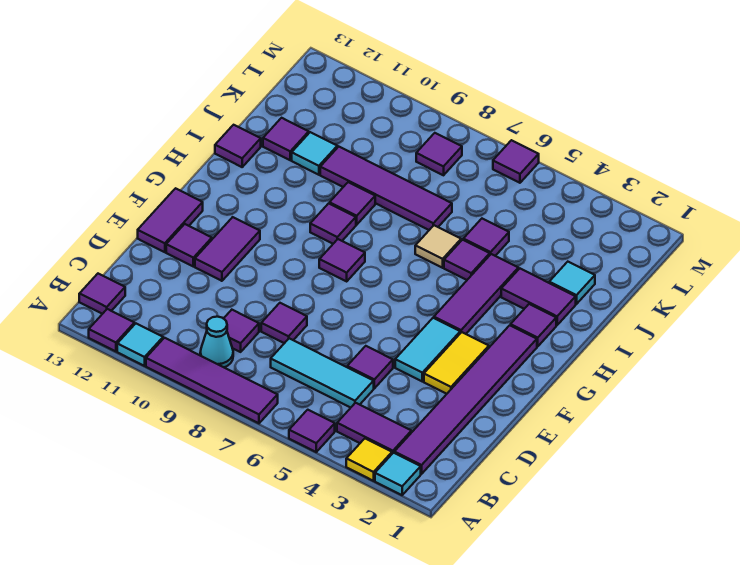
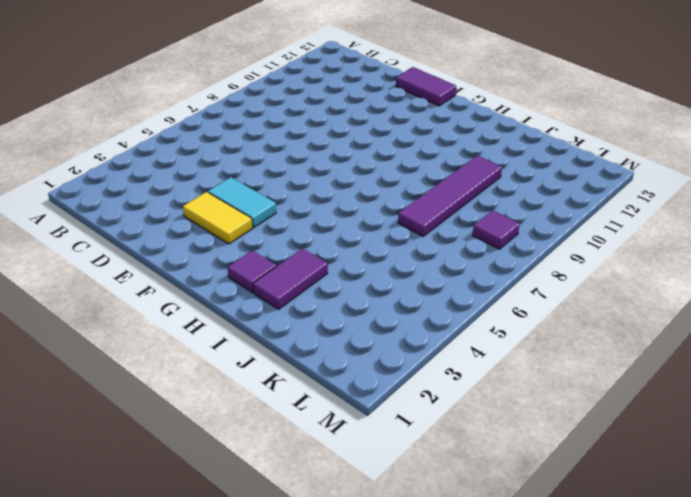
none -> cyan 1x1 tile [375,453,421,495]
none -> yellow 1x1 tile [346,439,392,481]
none -> purple 1x1 tile [289,410,335,452]
none -> purple 1x4 tile [146,338,278,423]

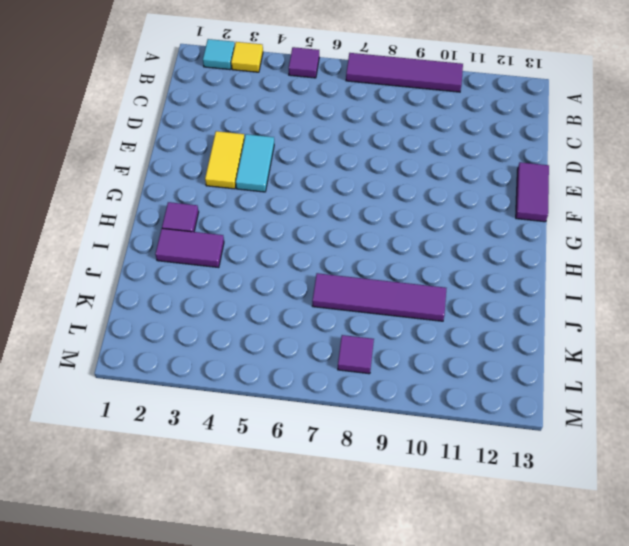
none -> cyan 1x1 tile [117,324,163,366]
none -> purple 1x1 tile [89,309,134,351]
none -> purple 1x6 tile [394,325,537,474]
none -> purple 1x2 tile [337,403,411,454]

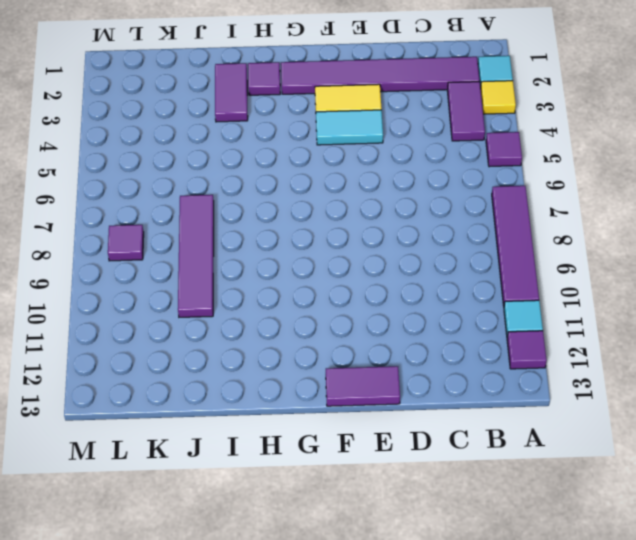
none -> cyan 1x1 cone [200,317,233,367]
none -> purple 1x1 tile [79,274,125,314]
none -> cyan 1x3 tile [271,338,374,408]
none -> purple 1x1 tile [224,310,259,352]

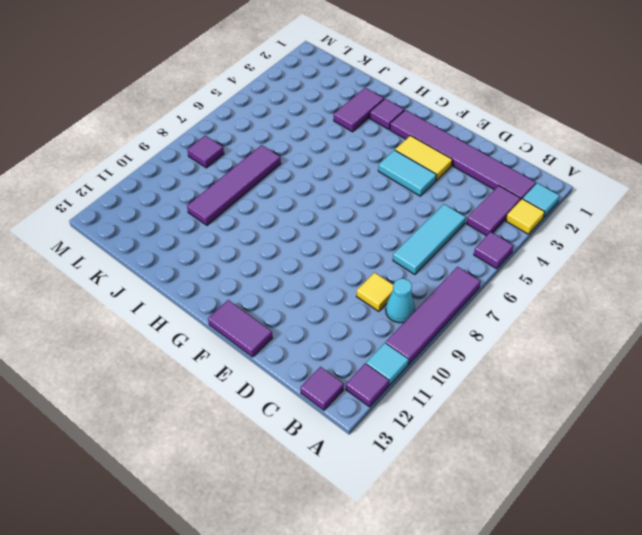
yellow 1x1 tile [357,273,393,311] -> purple 1x1 tile [224,310,259,352]
none -> purple 1x1 tile [347,346,393,388]
none -> purple 1x1 tile [261,303,307,343]
none -> purple 1x2 tile [195,217,260,281]
none -> purple 1x1 tile [166,224,212,266]

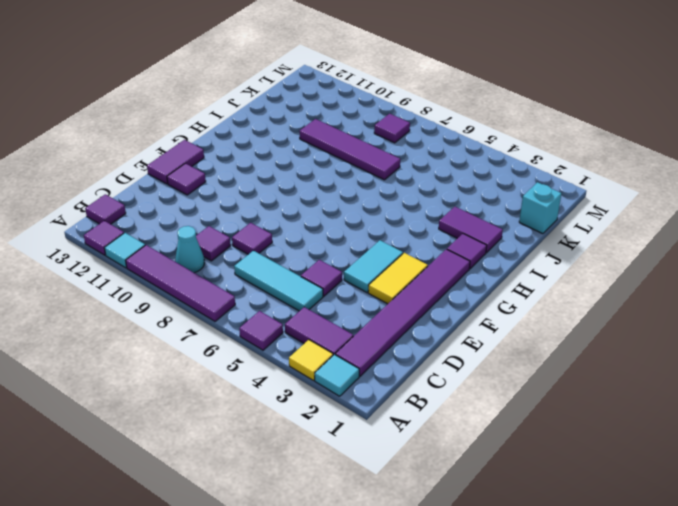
cyan 1x1 brick [519,182,561,234] -> none
none -> purple 1x2 tile [195,217,260,281]
none -> purple 1x3 tile [434,254,518,334]
none -> purple 1x1 tile [319,239,365,281]
none -> purple 1x1 tile [310,203,356,244]

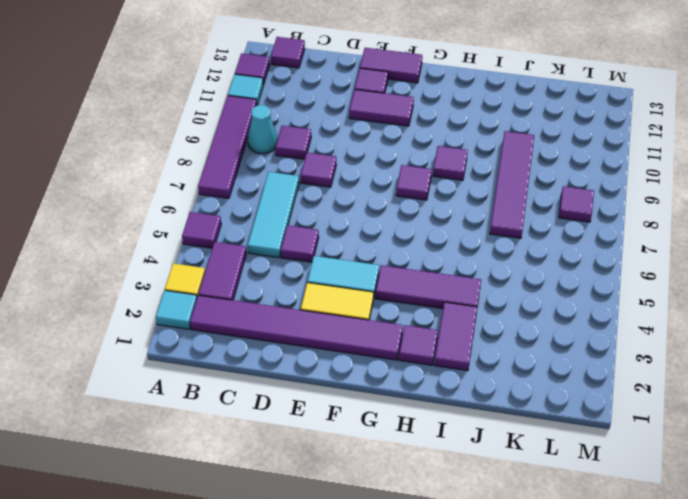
none -> purple 1x1 tile [444,240,490,280]
none -> tan 1x1 tile [415,225,461,268]
none -> purple 1x1 tile [330,182,375,225]
none -> purple 1x1 tile [215,125,261,167]

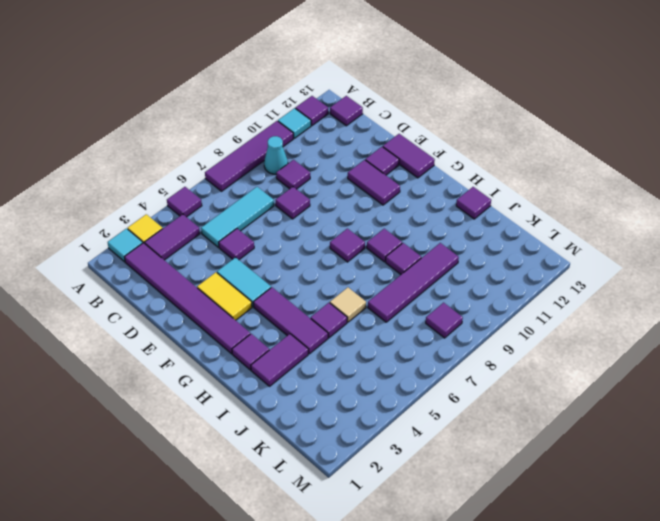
none -> cyan 1x1 tile [549,262,595,304]
none -> purple 1x1 tile [463,219,509,256]
none -> cyan 1x1 tile [292,132,337,175]
none -> purple 1x1 tile [263,118,309,160]

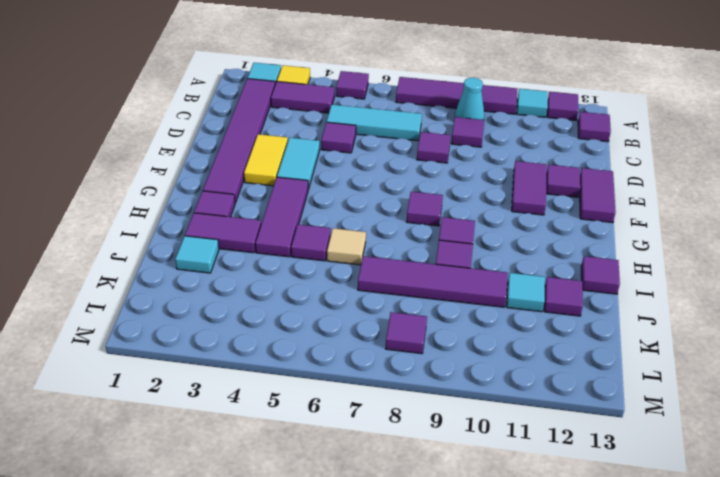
none -> purple 1x1 tile [463,219,509,256]
none -> purple 1x1 tile [493,140,539,183]

